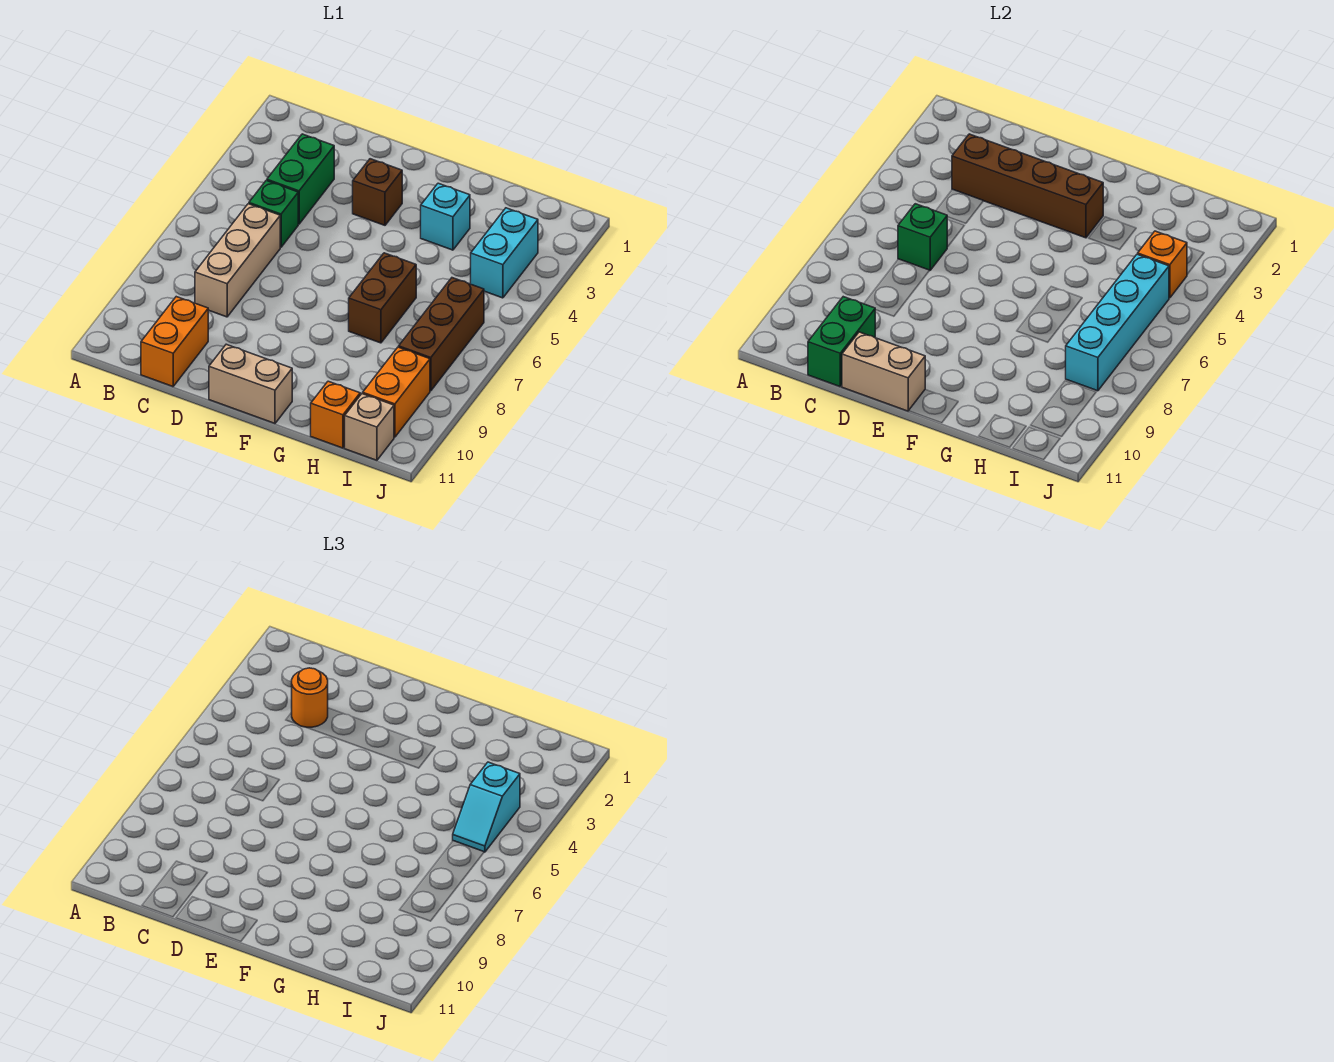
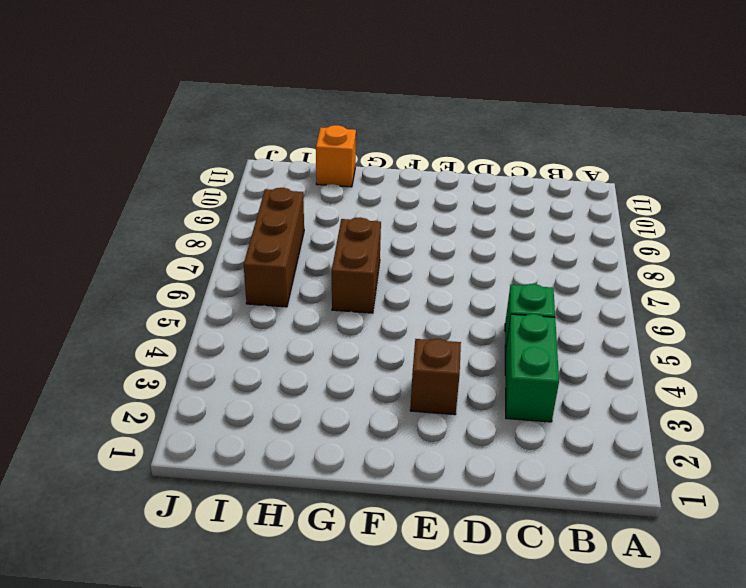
none -> tan 1x3 brick [195,204,280,317]
none -> orange 1x2 brick [141,297,208,387]
none -> tan 1x2 brick [209,344,292,423]

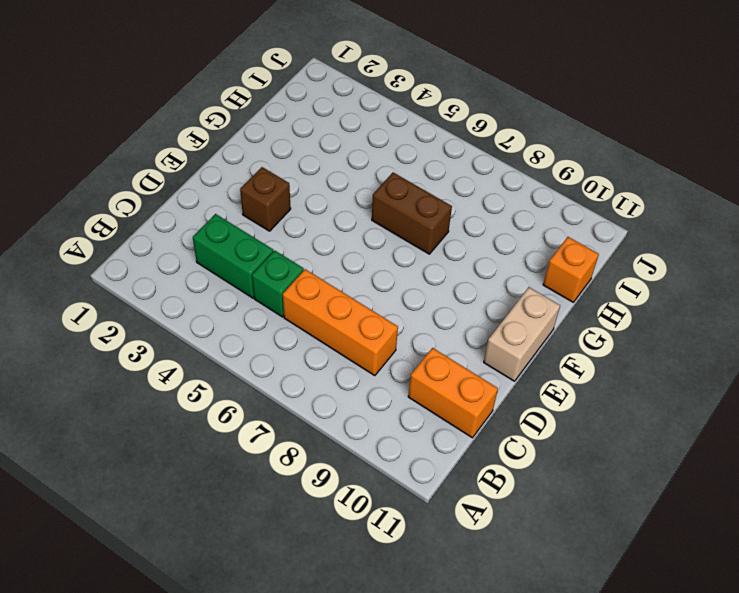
orange 1x3 brick [283,269,398,376] -> tan 1x3 brick [195,204,280,317]
none -> cyan 1x1 brick [421,183,470,250]
none -> cyan 1x2 brick [471,208,538,298]
none -> brown 1x3 brick [399,278,484,391]

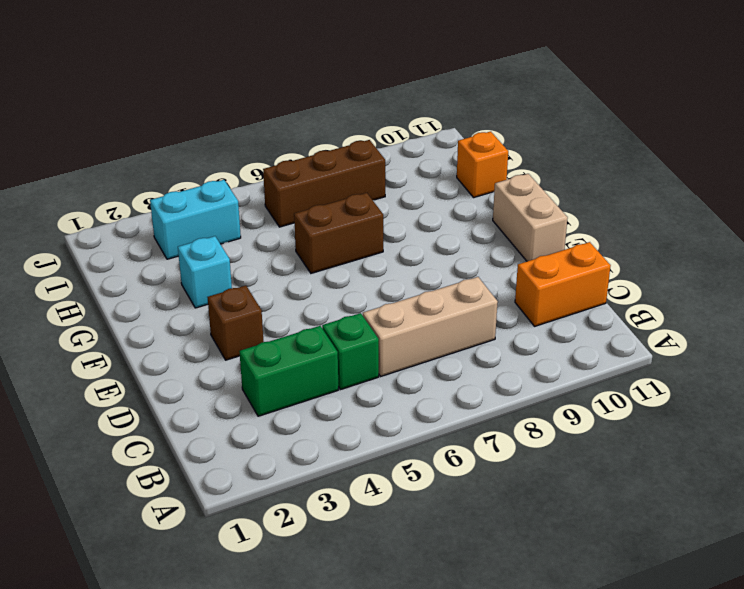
none -> orange 1x2 brick [363,347,430,437]
none -> tan 1x1 brick [345,394,394,460]
none -> brown 1x4 brick [952,134,1103,238]

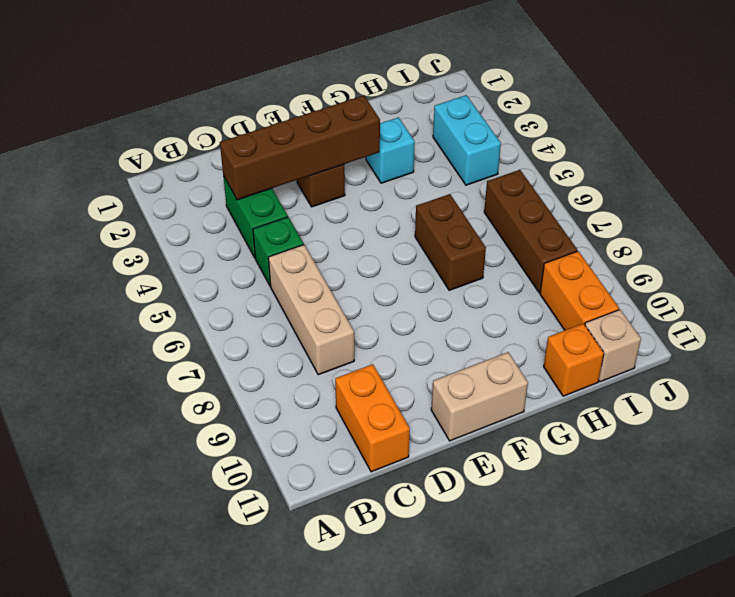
none -> green 1x1 brick [898,204,947,270]
none -> green 1x2 brick [808,297,875,387]
none -> tan 1x2 brick [842,332,925,411]

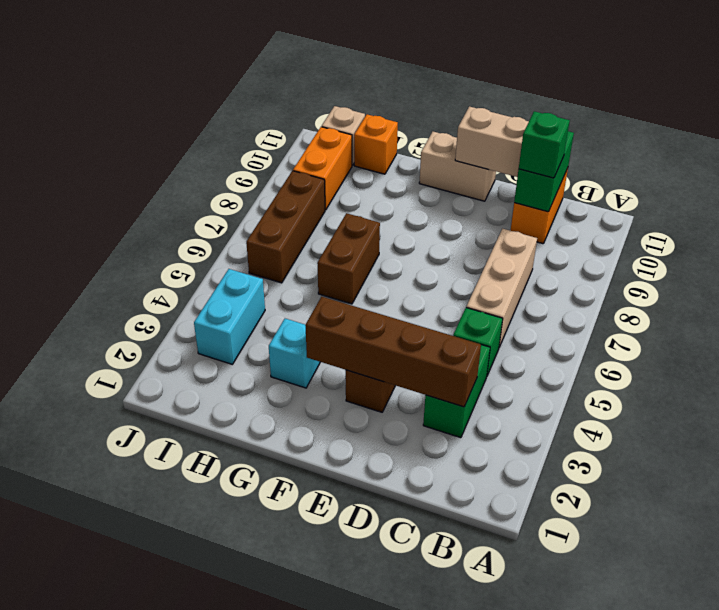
green 1x1 brick [519,111,570,178] -> green 1x1 brick moved to [898,204,947,270]
none -> orange 1x1 brick [1138,231,1187,298]
none -> cyan 1x4 brick [1066,254,1169,391]
none -> orange 1x1 round brick [292,668,328,727]

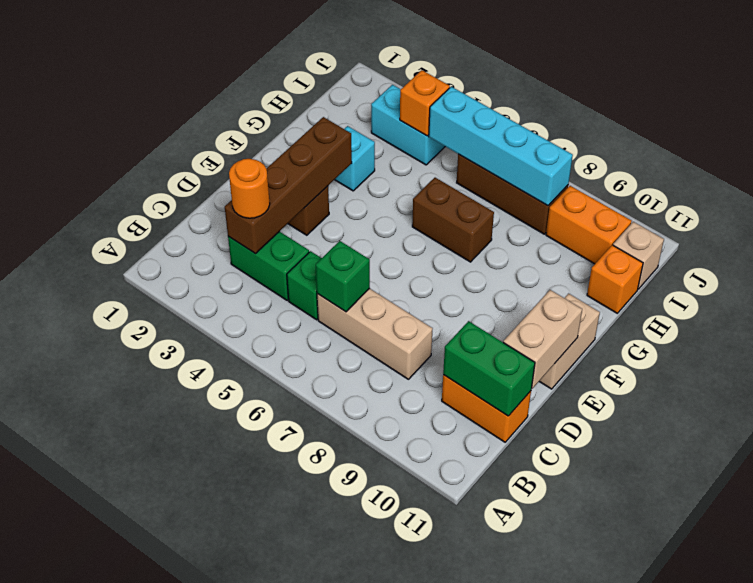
none -> cyan 1x2 slope [453,762,520,852]

